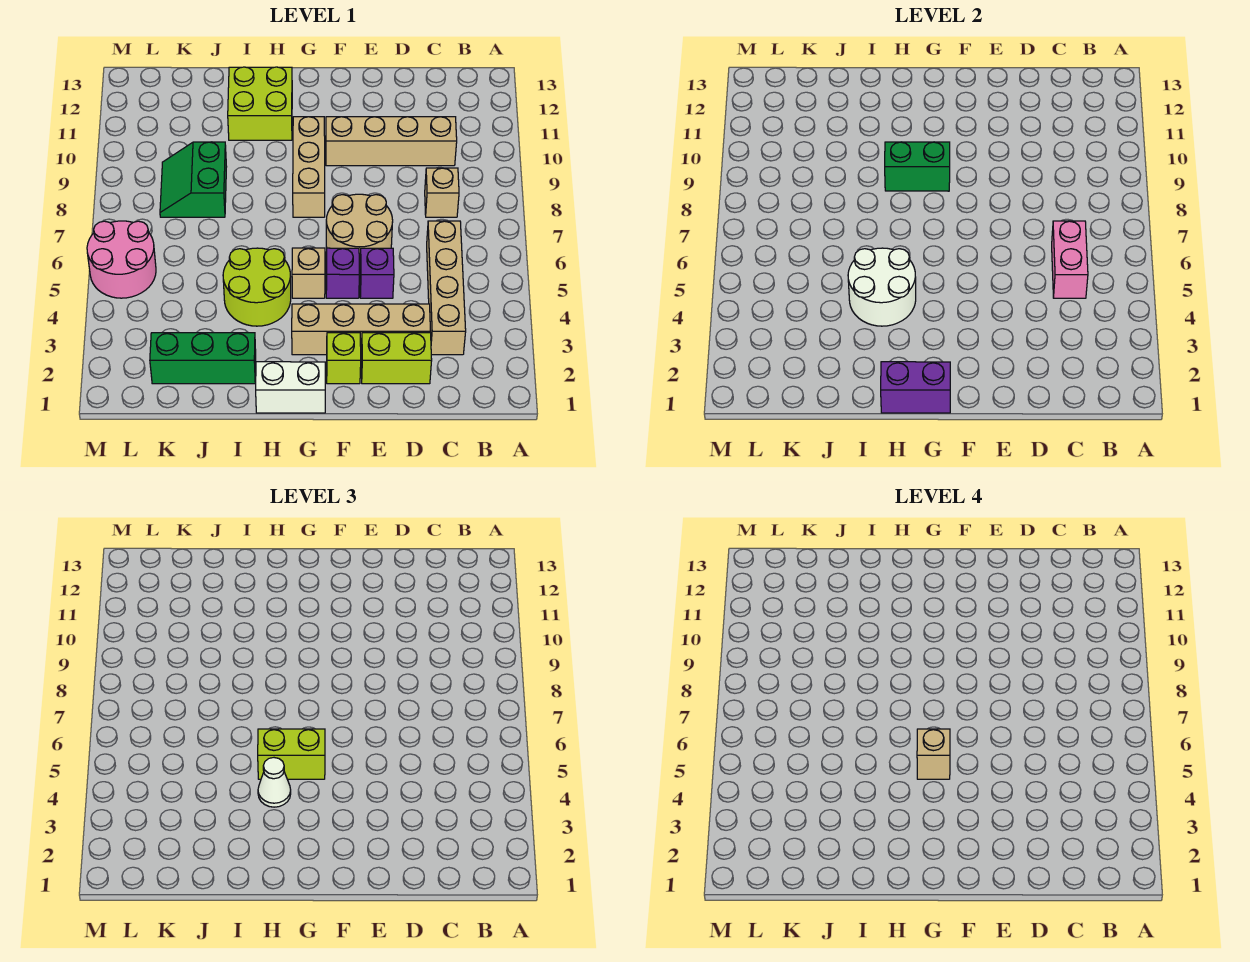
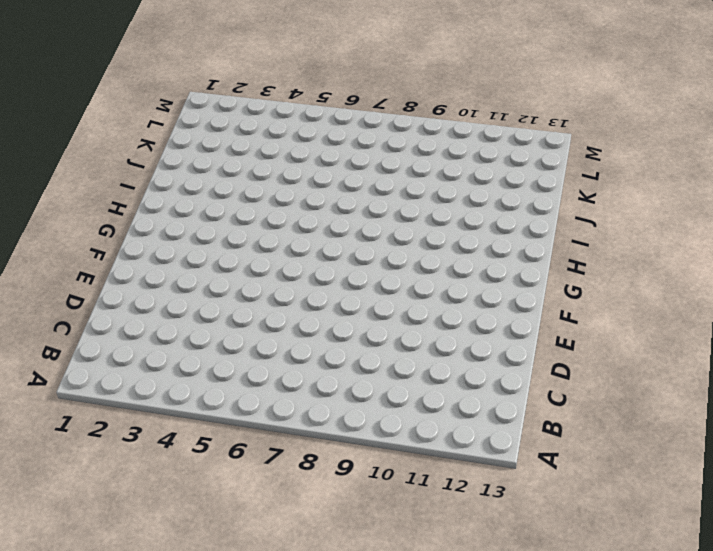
none -> tan 1x4 brick [427,221,466,355]
none -> tan 1x1 brick [425,168,459,217]
none -> tan 1x4 brick [326,117,457,166]

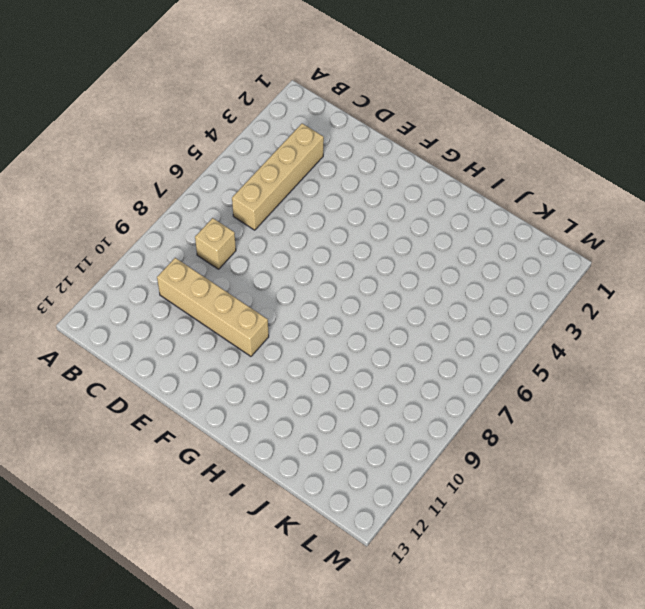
none -> lime 1x2 brick [361,333,432,384]
none -> tan 1x4 brick [292,304,430,355]
none -> purple 1x1 brick [360,248,394,298]

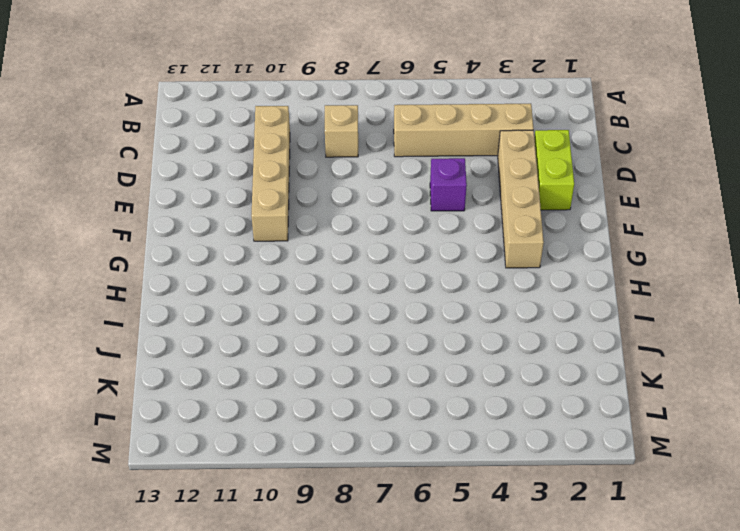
none -> tan 2x2 round brick [326,194,393,271]
none -> lime 1x1 brick [327,333,361,384]
none -> purple 1x1 brick [326,248,359,298]

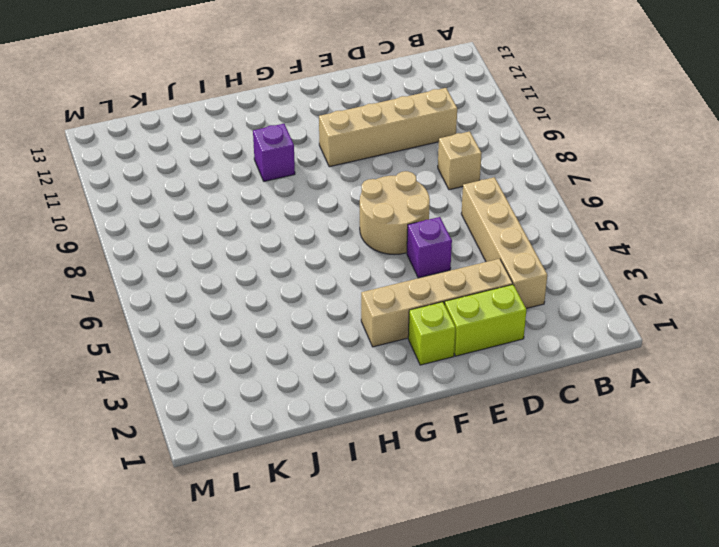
purple 1x1 brick [253,124,295,181] -> purple 1x1 brick moved to [326,248,359,298]
none -> white 1x2 brick [256,362,325,413]
none -> tan 1x1 brick [292,248,325,298]
none -> tan 1x3 brick [293,117,325,217]

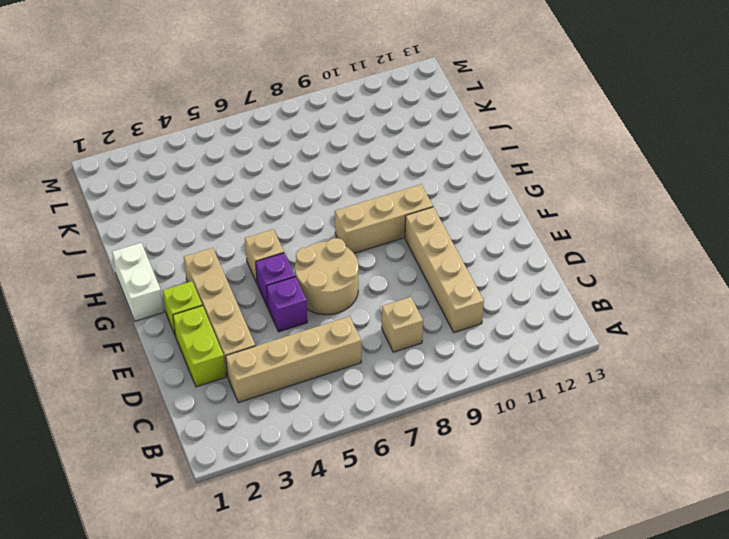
none -> lime 2x2 round brick [223,248,291,326]
none -> lime 2x2 brick [228,67,292,140]
none -> green 1x3 brick [150,333,256,384]

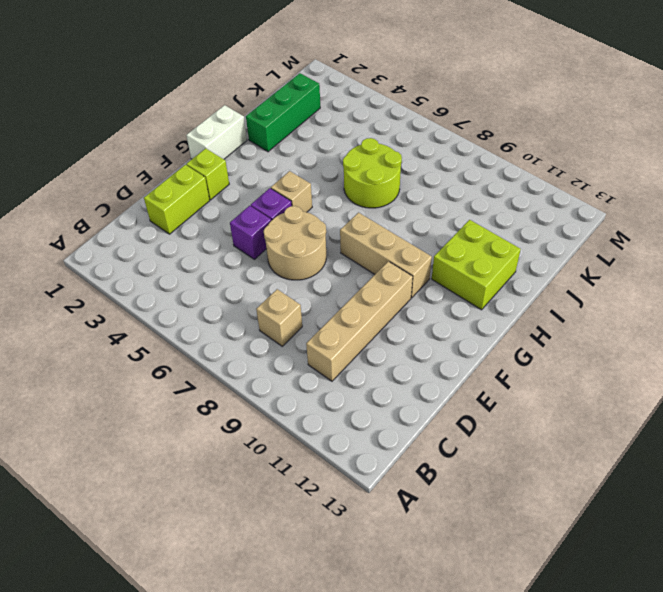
lime 2x2 round brick [343,138,402,208] -> lime 2x2 round brick moved to [223,248,291,326]
none -> tan 1x4 brick [427,221,466,355]
none -> tan 1x4 brick [292,304,430,355]
none -> green 2x2 slope [160,142,227,217]

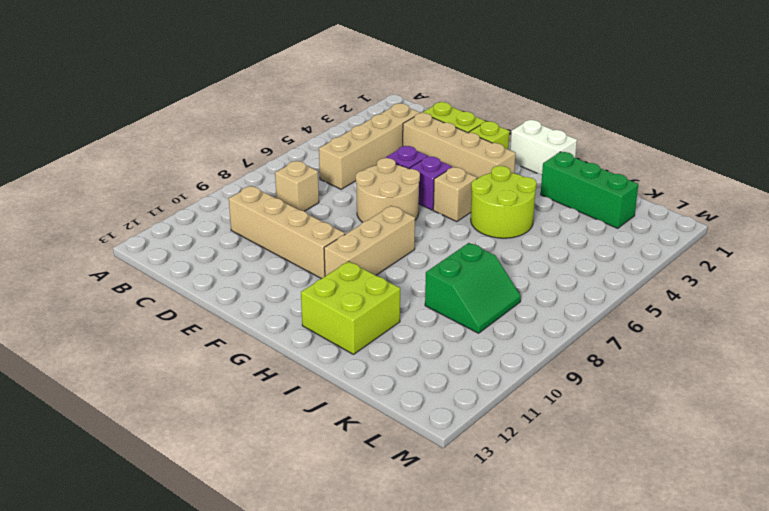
none -> pink 2x2 round brick [87,221,156,298]
none -> pink 1x2 brick [1052,221,1088,298]
none -> purple 1x2 brick [881,362,950,413]

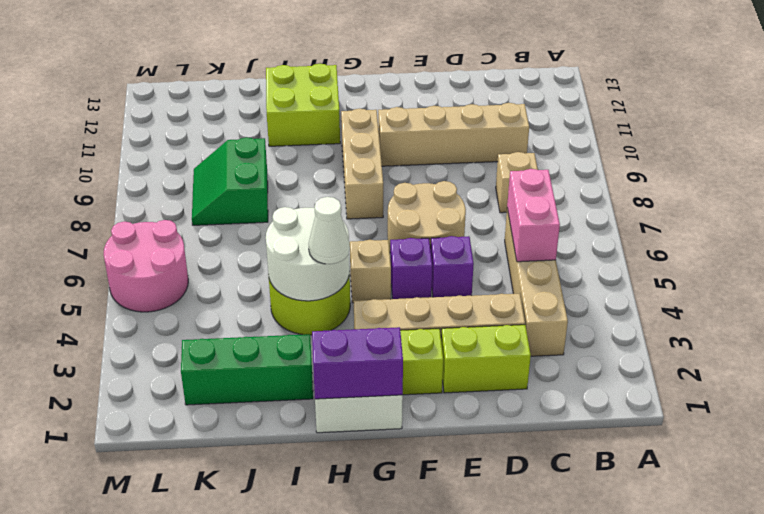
none -> green 1x2 brick [885,142,950,191]
none -> lime 1x2 brick [258,729,325,779]
none -> tan 1x1 brick [917,729,950,779]

